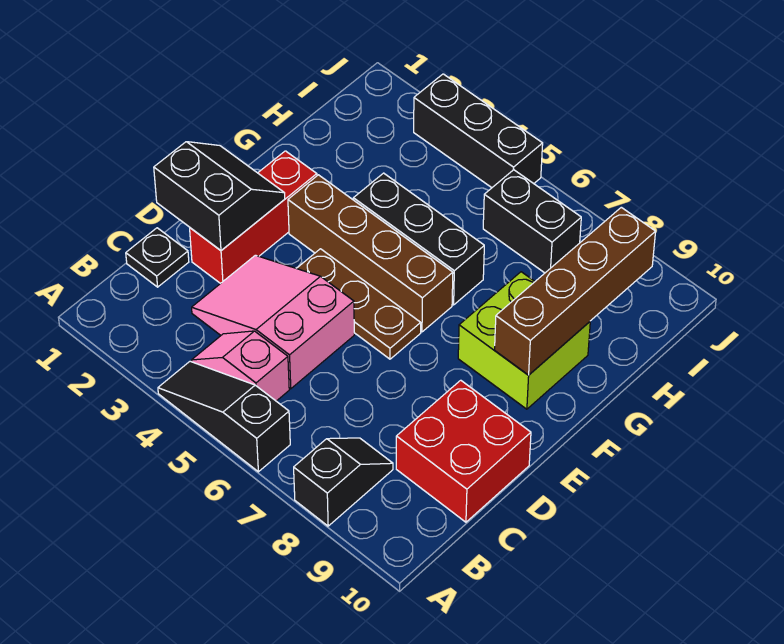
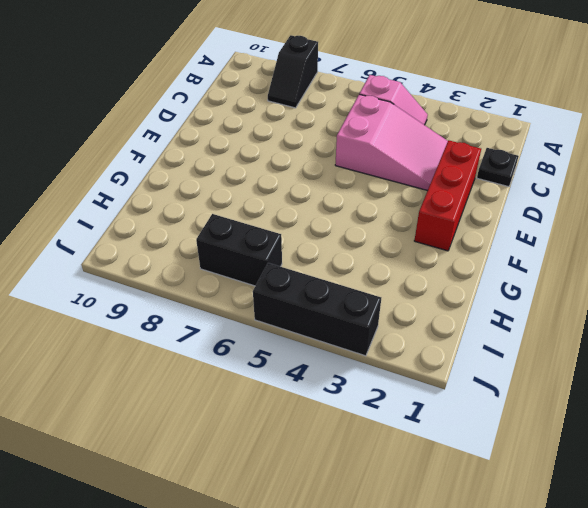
none -> black 1x3 slope [158,361,290,472]
none -> red 2x2 brick [396,380,531,522]
none -> brown 1x3 plate [297,249,421,359]

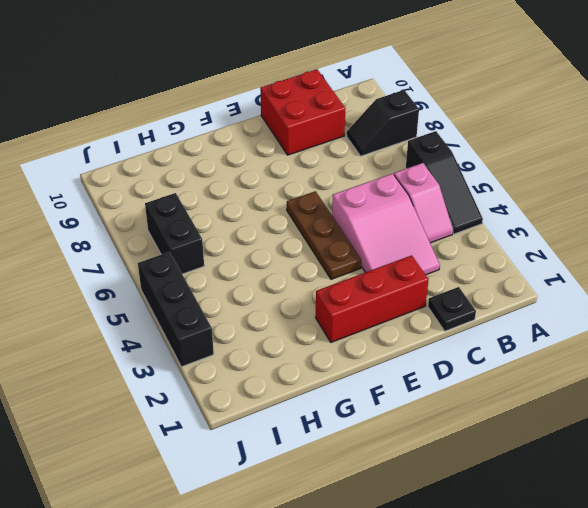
none -> brown 1x4 brick [288,175,453,332]
none -> lime 2x2 brick [458,272,590,409]
none -> black 1x3 brick [353,173,484,305]

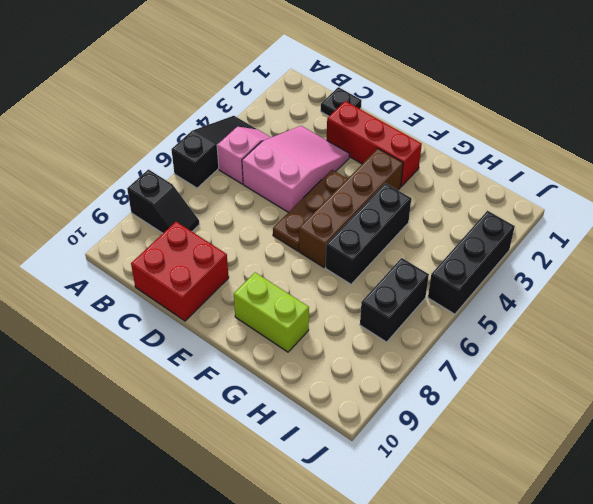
lime 1x2 brick [234,272,309,352] -> lime 2x2 brick [458,272,590,409]
none -> black 2x2 slope [154,142,285,250]
none -> brown 1x4 brick [495,207,656,375]

